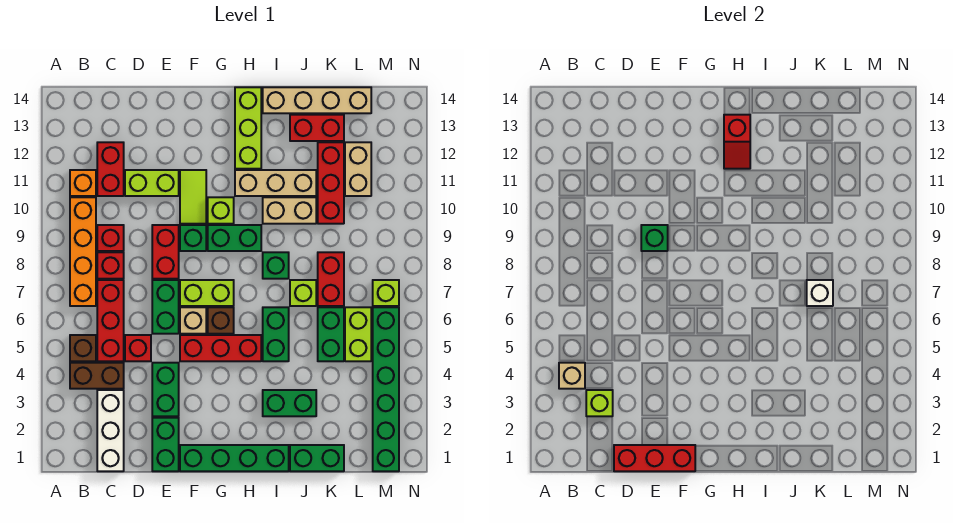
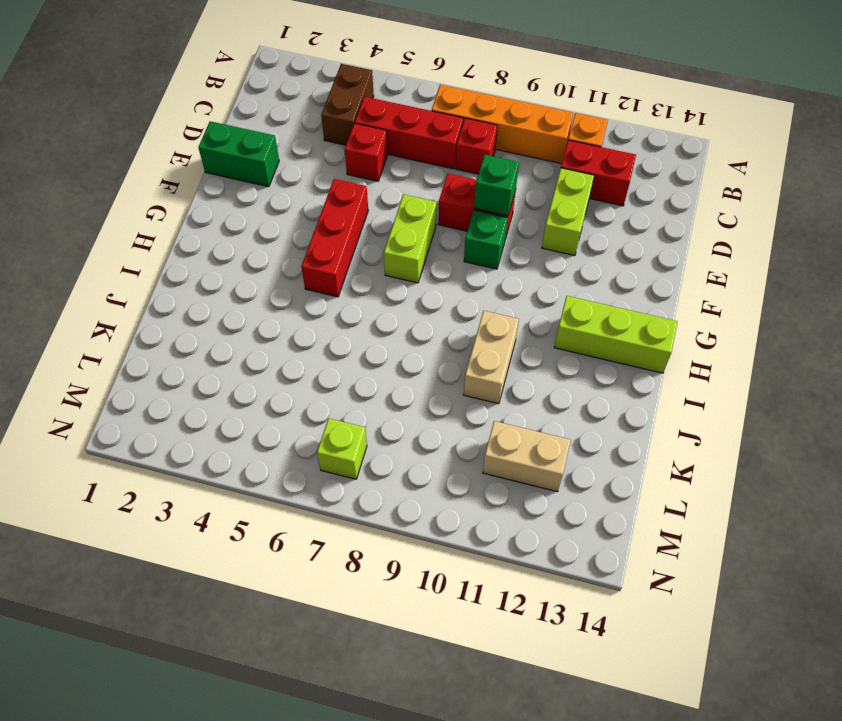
none -> brown 1x1 brick [70,335,96,361]
none -> white 1x3 brick [97,390,124,471]
none -> red 1x1 brick [97,225,124,251]
none -> green 1x2 brick [152,363,179,416]

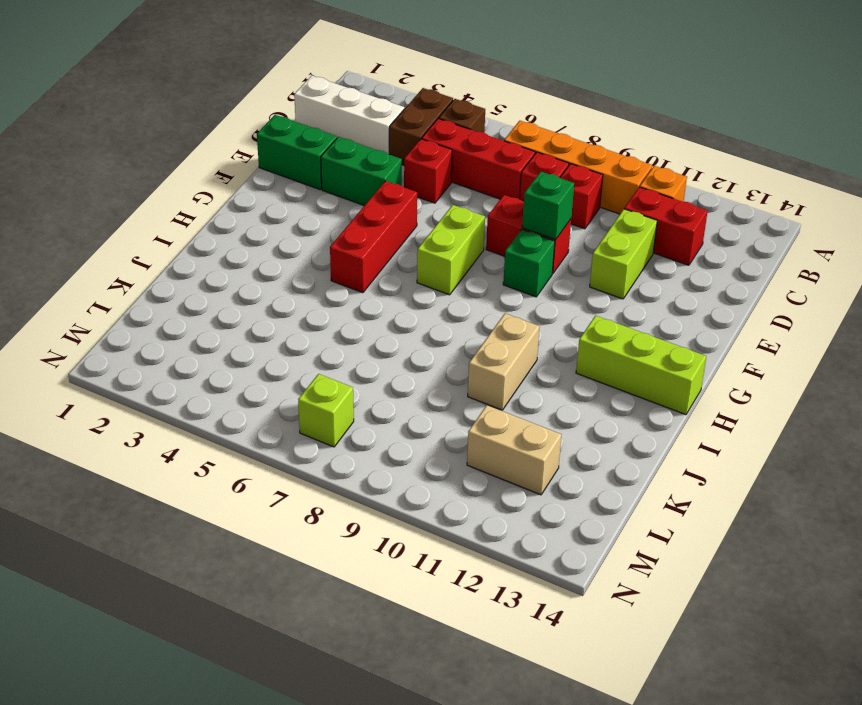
none -> green 1x2 brick [152,280,179,334]
none -> green 1x4 brick [180,445,289,471]
none -> tan 1x1 brick [180,307,206,334]
none -> lime 1x2 tile [180,170,206,224]

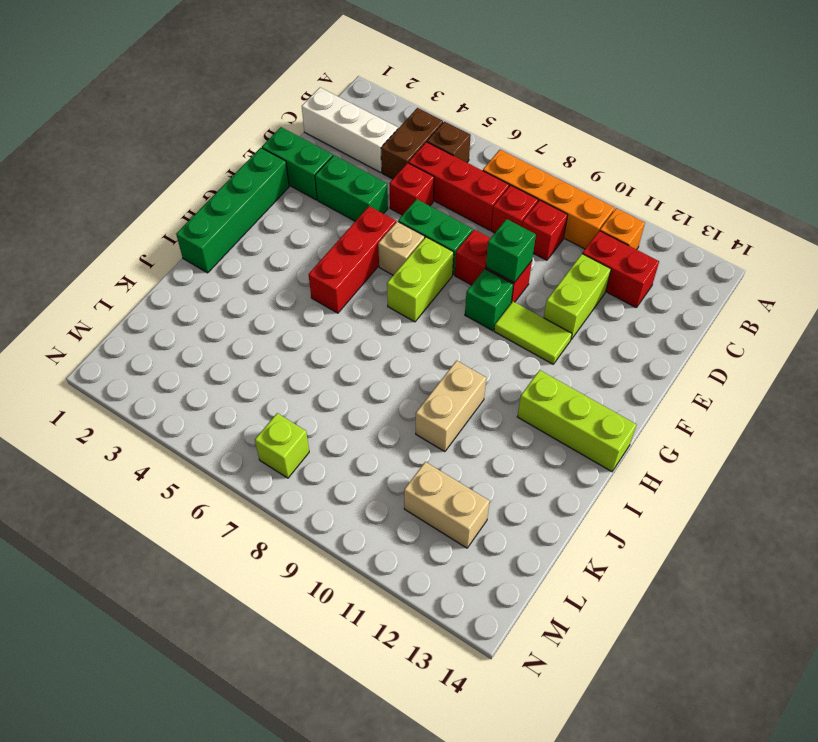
none -> brown 1x1 brick [208,307,234,334]
none -> green 1x2 brick [208,225,261,251]
none -> lime 1x1 brick [208,197,234,224]
none -> tan 1x3 brick [235,170,316,196]

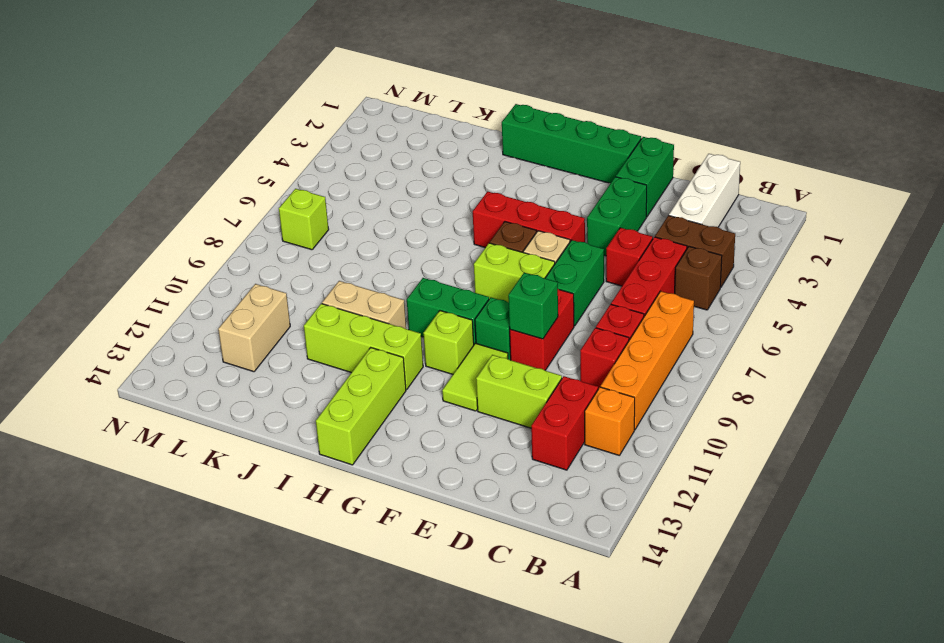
lime 1x3 brick [304,304,423,390] -> tan 1x3 brick [235,170,316,196]
none -> green 1x2 brick [263,390,316,416]
none -> green 1x2 brick [263,307,289,361]
none -> green 1x1 brick [263,252,289,279]
none -> tan 1x4 brick [263,87,371,113]

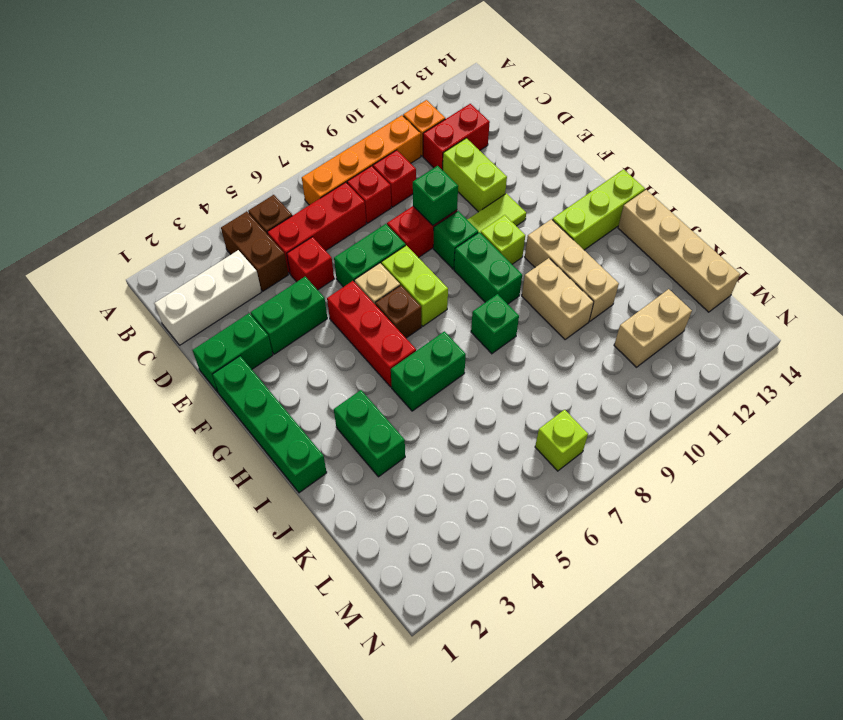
none -> green 1x2 brick [290,445,344,471]
none -> lime 1x1 brick [290,280,316,306]
none -> red 1x2 brick [290,115,344,141]
none -> green 1x2 brick [318,307,344,361]

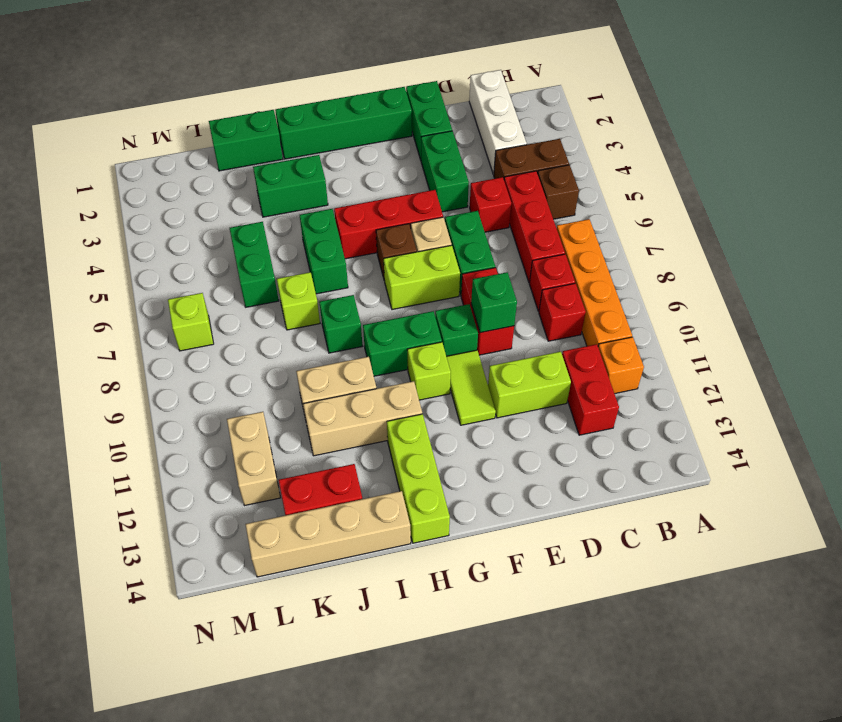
none -> red 1x2 brick [318,252,344,306]
none -> red 1x3 brick [318,142,344,224]
none -> lime 1x2 brick [345,307,371,361]
none -> green 1x6 brick [373,307,399,471]

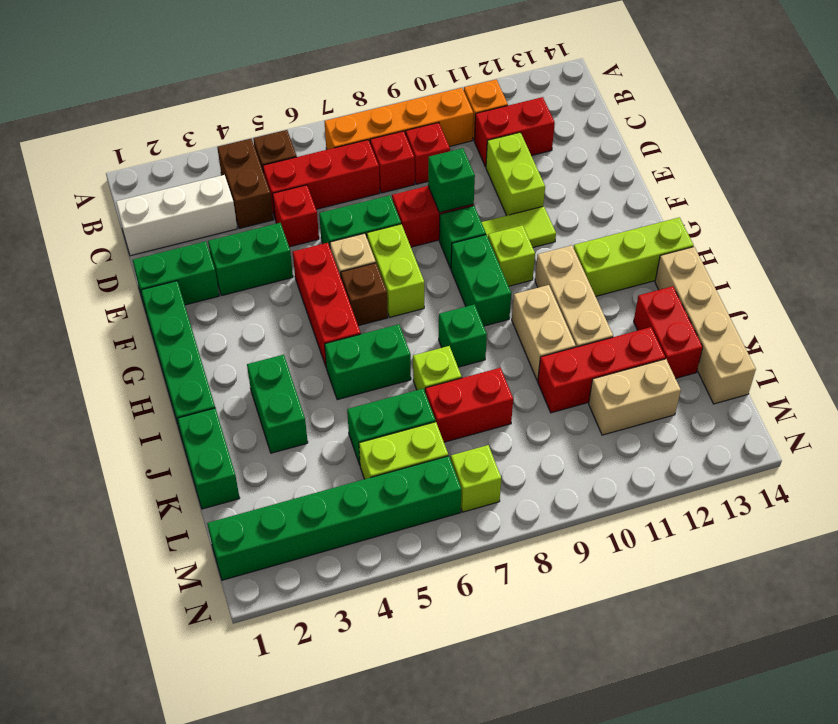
none -> tan 1x1 brick [559,363,585,389]
none -> lime 1x1 brick [586,390,613,416]
none -> red 1x3 brick [614,445,695,471]
none -> red 1x2 slope [724,115,750,169]

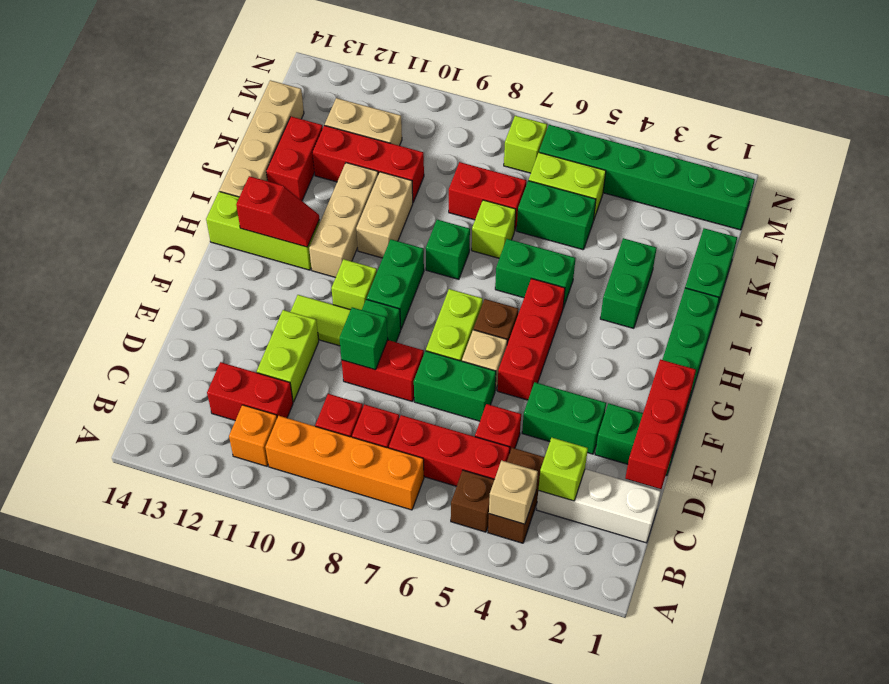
none -> white 1x1 brick [807,280,833,306]

